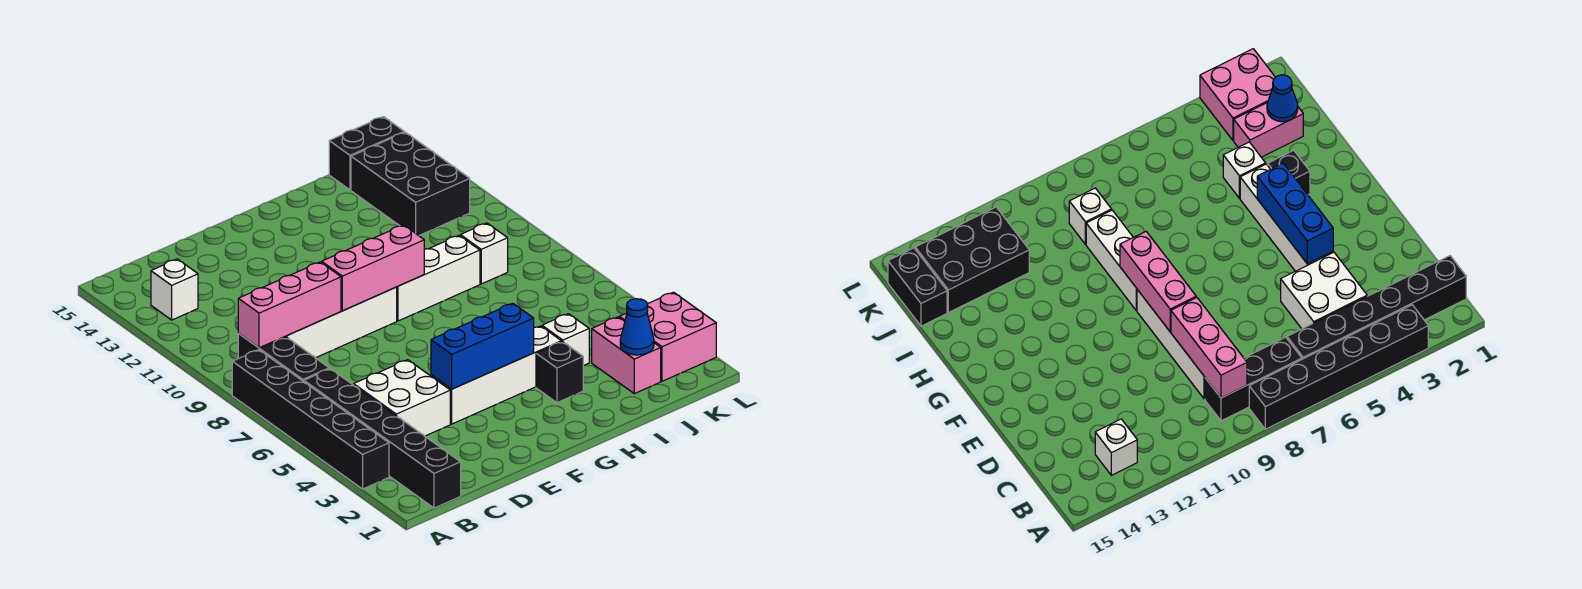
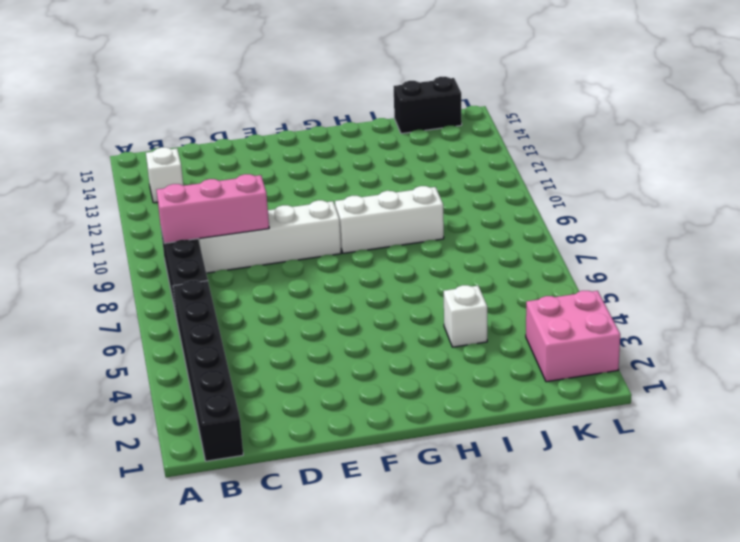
none -> black 1x6 brick [232,350,389,489]
none -> white 2x2 brick [354,360,450,436]
none -> white 1x4 brick [431,326,561,424]

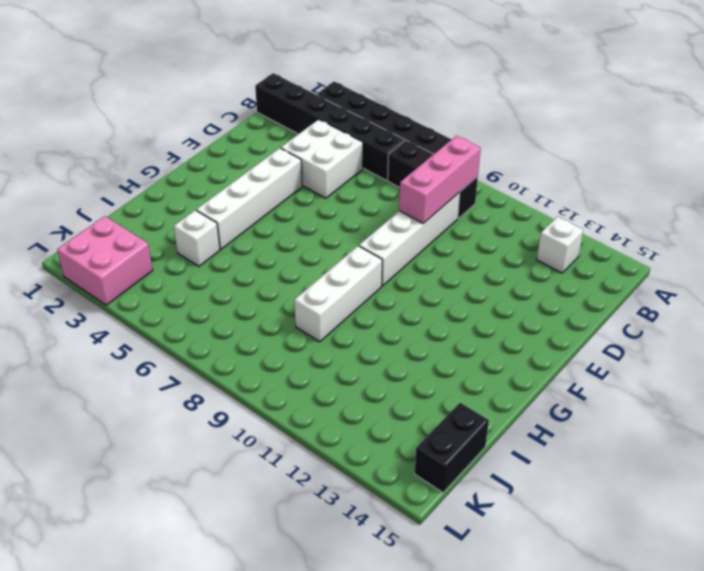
none -> black 1x1 brick [536,342,583,403]
none -> pink 1x2 brick [592,317,661,394]
none -> white 1x1 brick [460,223,508,284]

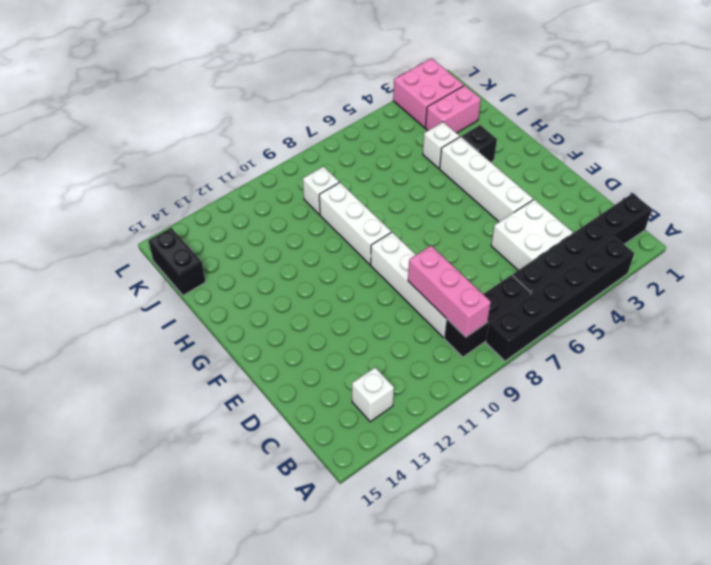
none -> black 2x3 brick [351,132,470,236]
none -> blue 1x3 brick [431,303,534,389]
none -> pink 1x3 brick [322,225,424,311]

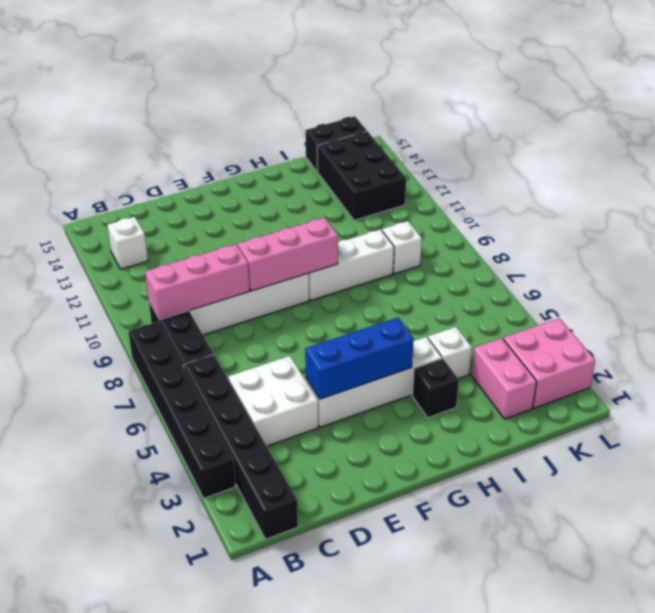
none -> blue 1x1 cone [620,299,654,355]

